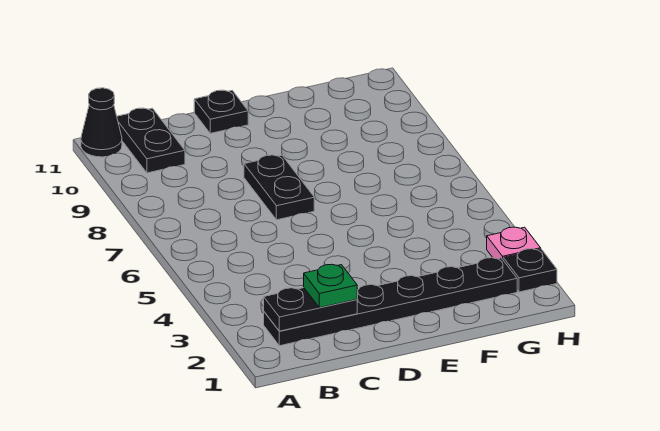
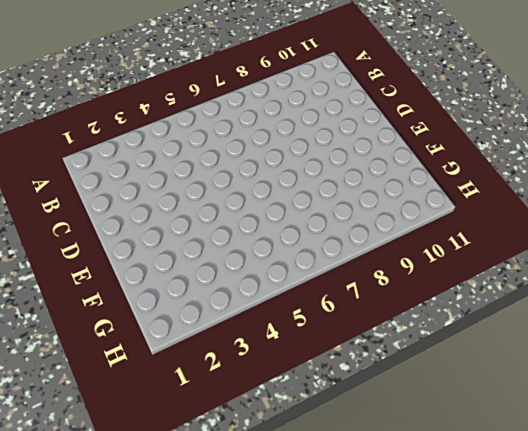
none -> black 1x1 cone [81,88,122,157]
none -> black 1x6 plate [264,258,517,346]

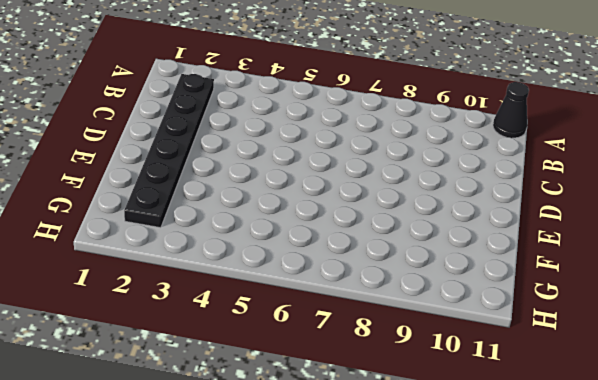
none -> black 1x2 plate [117,108,185,173]
none -> black 1x2 plate [244,155,314,220]

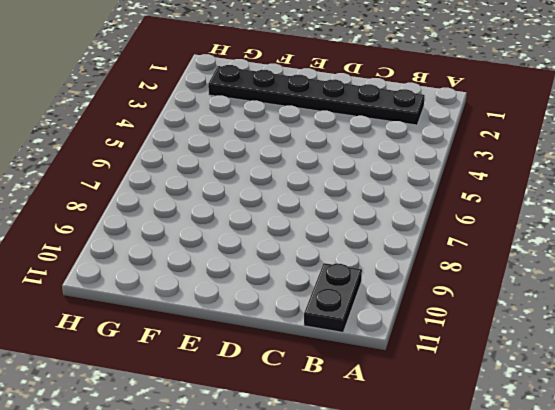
none -> black 1x1 cone [81,88,122,157]
none -> black 1x2 plate [244,155,314,220]

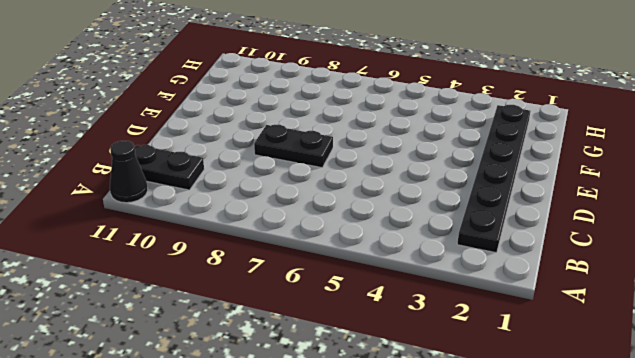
none -> black 1x1 plate [194,90,248,133]
none -> black 1x1 plate [503,249,557,292]

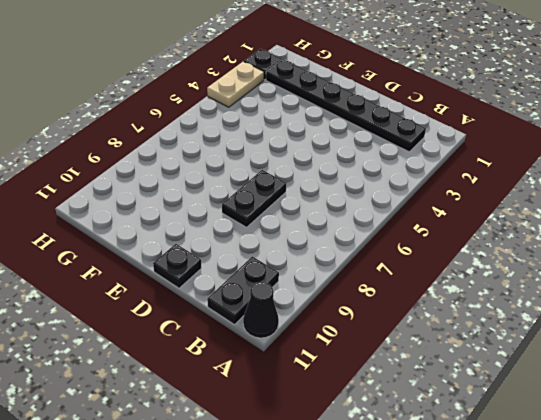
tan 1x2 plate [207,62,264,107] -> pink 1x1 plate [487,227,541,259]
none -> black 1x2 plate [264,288,357,331]
none -> green 1x1 plate [304,264,357,308]

